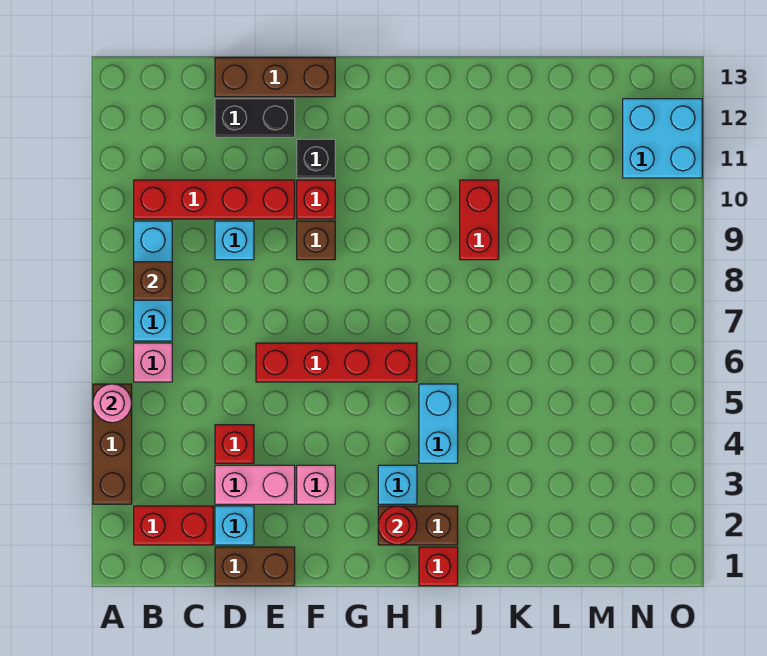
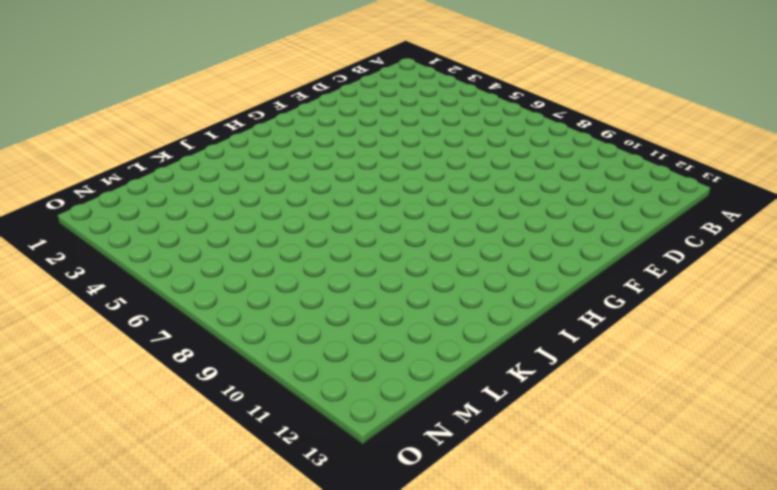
none -> brown 1x3 brick [93,384,132,504]
none -> red 1x2 brick [134,506,213,545]
none -> pink 1x1 brick [134,343,172,382]

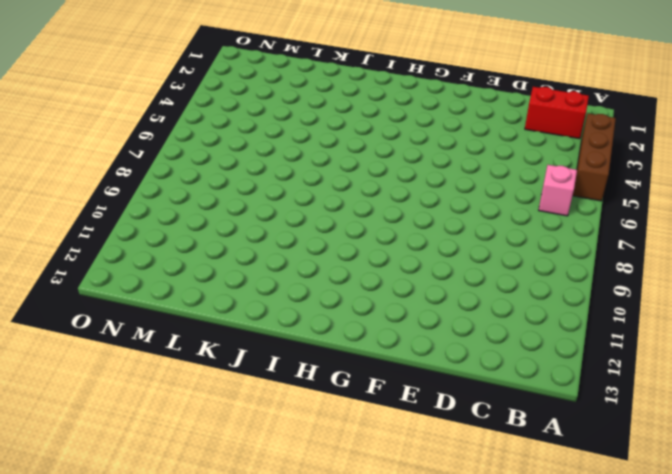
none -> cyan 1x3 brick [134,221,172,341]
none -> red 1x4 brick [134,180,295,219]
none -> brown 1x2 brick [215,547,295,586]

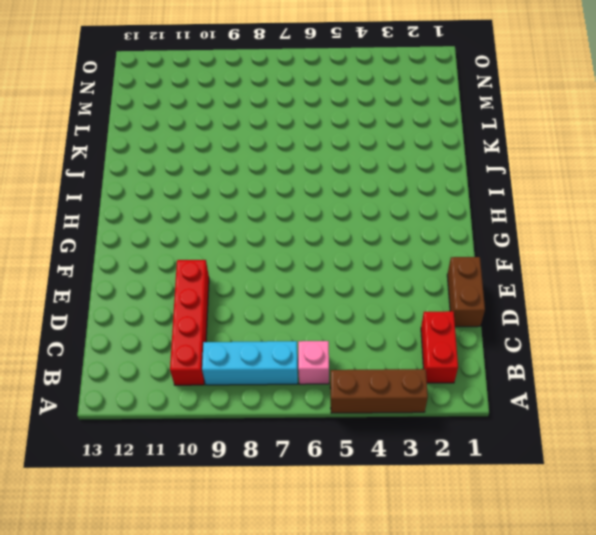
none -> cyan 1x1 brick [215,506,254,545]
none -> pink 1x2 brick [215,465,295,504]
none -> red 1x1 brick [215,425,254,463]

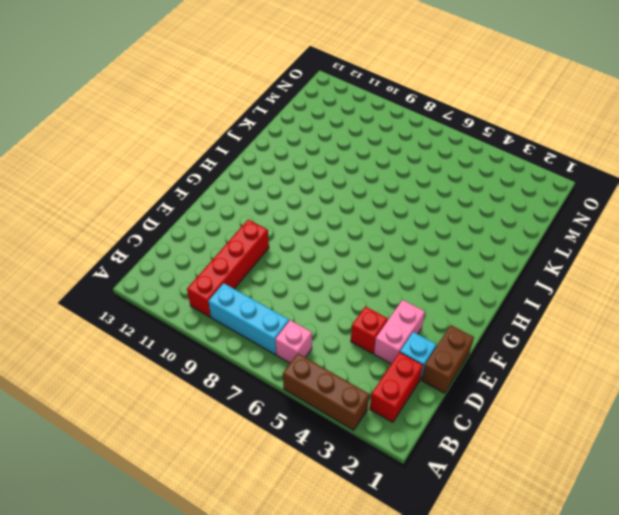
none -> cyan 1x1 brick [215,221,254,260]
none -> black 1x2 brick [215,99,295,137]
none -> brown 1x3 brick [215,58,335,97]

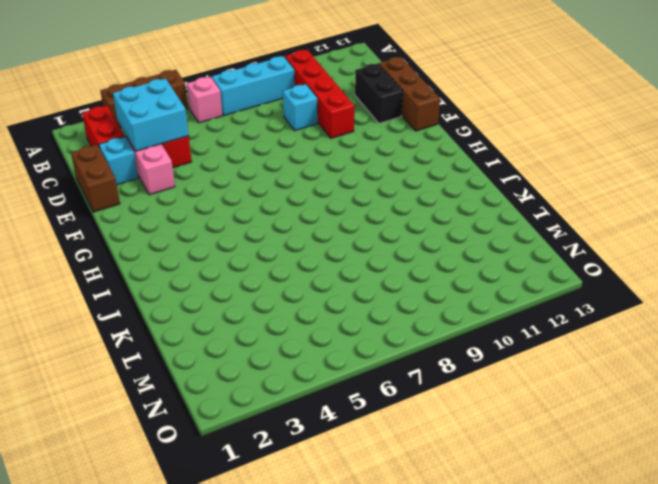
cyan 2x2 brick [113,78,189,151] -> cyan 2x2 brick moved to [623,99,702,178]
none -> red 1x4 brick [256,343,417,382]
none -> pink 1x1 brick [297,465,335,504]
none -> brown 1x1 brick [297,221,335,260]

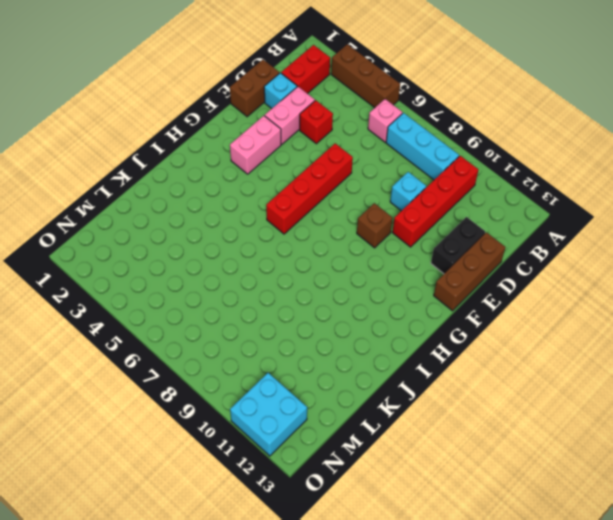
pink 1x2 brick [230,116,281,174] -> pink 1x1 brick [297,465,335,504]
none -> red 1x1 brick [297,180,335,219]
none -> black 1x1 brick [297,139,335,178]
none -> brown 1x2 brick [378,506,458,545]

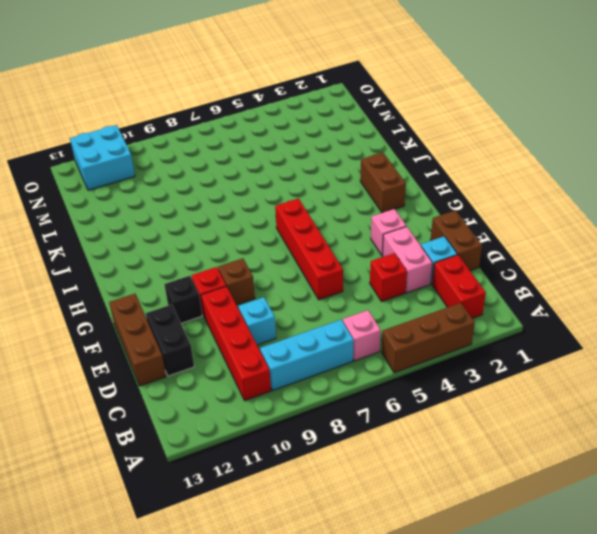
none -> cyan 1x1 brick [378,465,417,504]
none -> red 1x1 brick [419,547,458,586]
none -> cyan 1x2 brick [419,384,458,463]

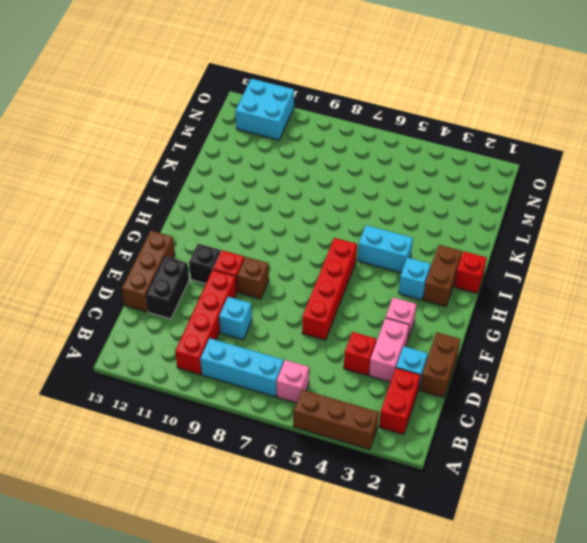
none -> red 1x2 brick [460,180,499,260]
none -> pink 1x1 round brick [93,384,132,423]
none -> brown 1x1 brick [134,262,172,300]

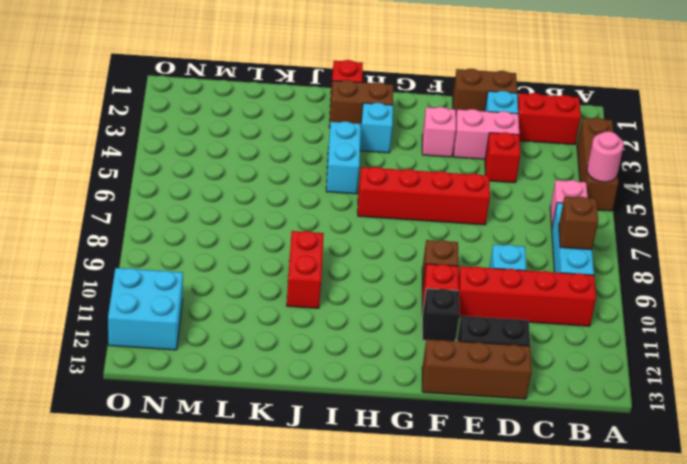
none -> red 1x1 round brick [378,506,417,545]

